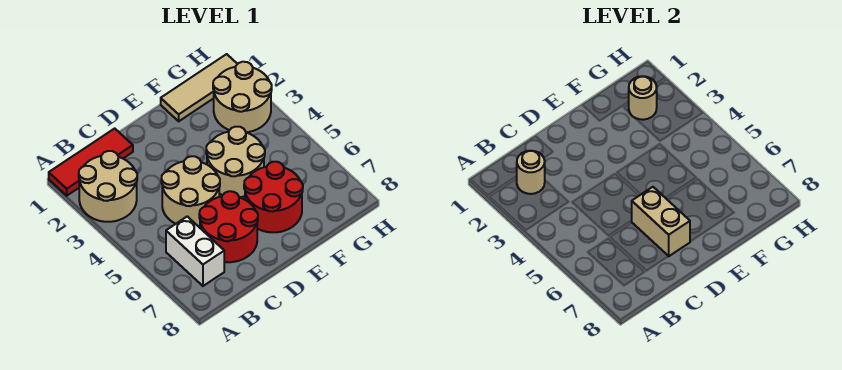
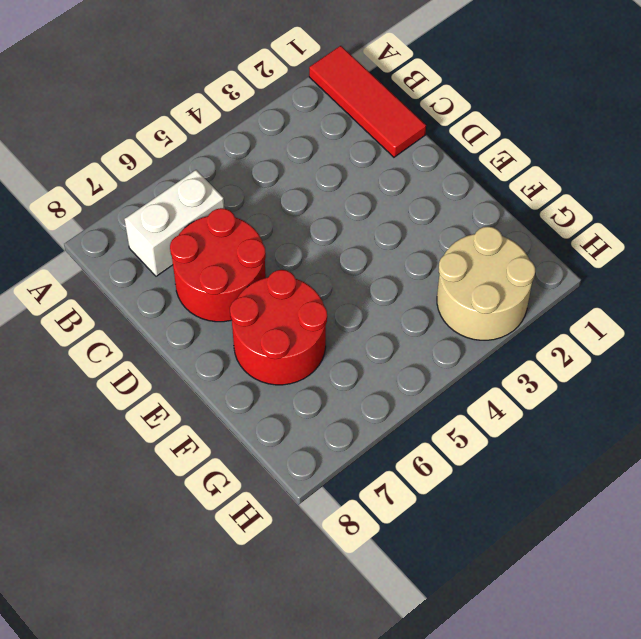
none -> tan 2x2 round brick [79,151,137,222]
none -> tan 2x2 round brick [161,156,220,226]
none -> tan 2x2 round brick [206,127,265,197]

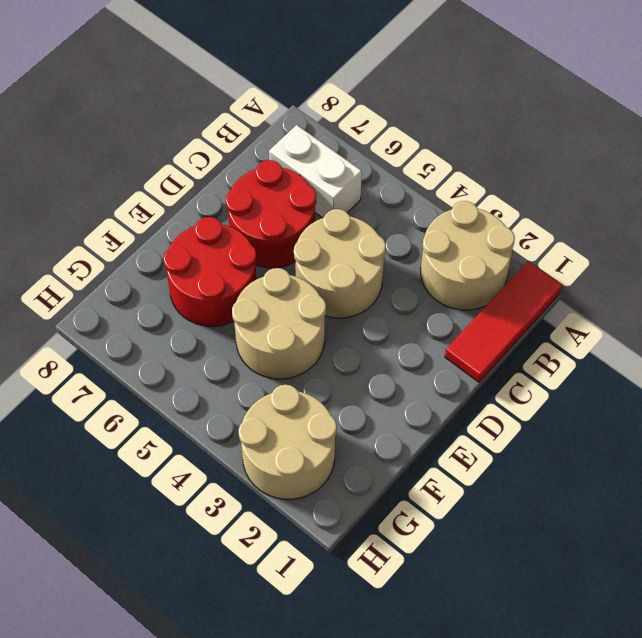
none -> tan 1x3 tile [161,54,237,121]
none -> tan 1x1 round brick [517,151,545,194]
none -> tan 1x2 brick [631,187,690,256]

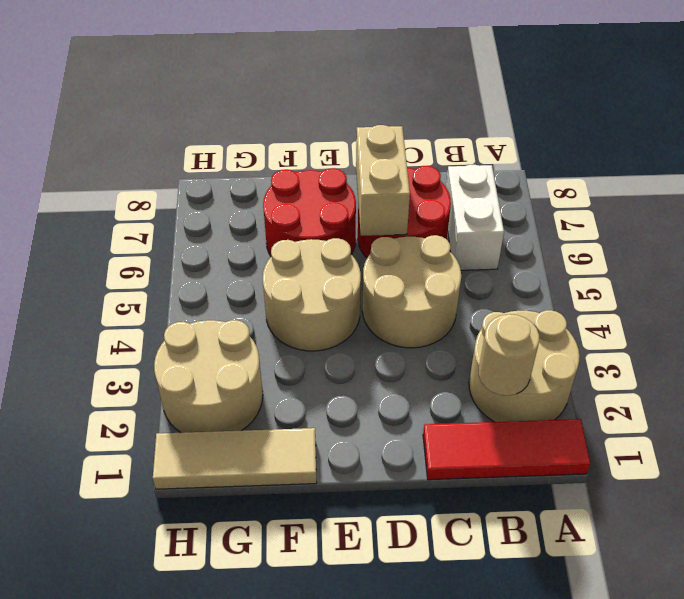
none -> tan 1x1 round brick [629,76,657,120]

